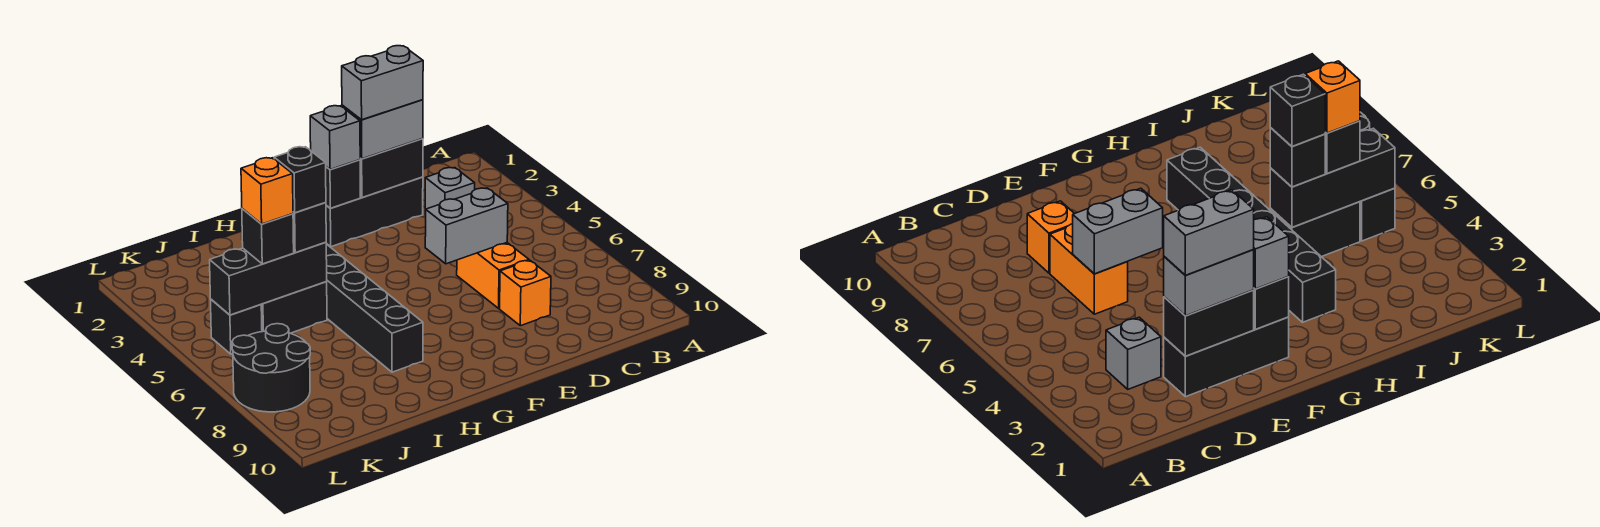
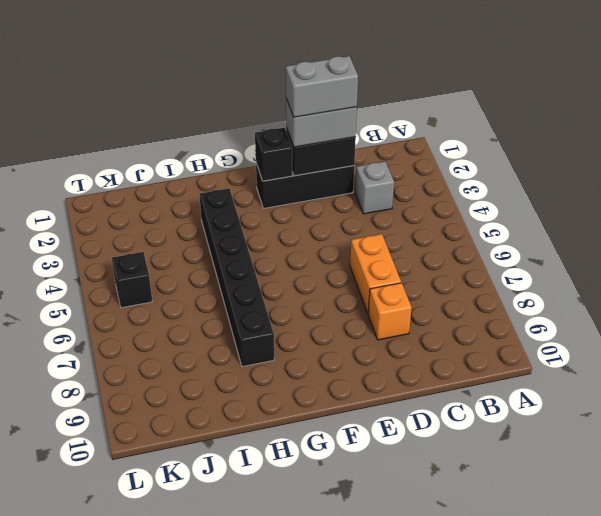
none -> black 1x2 brick [261,282,327,333]
none -> black 2x2 round brick [232,324,310,412]
none -> grey 1x2 brick [425,188,508,264]

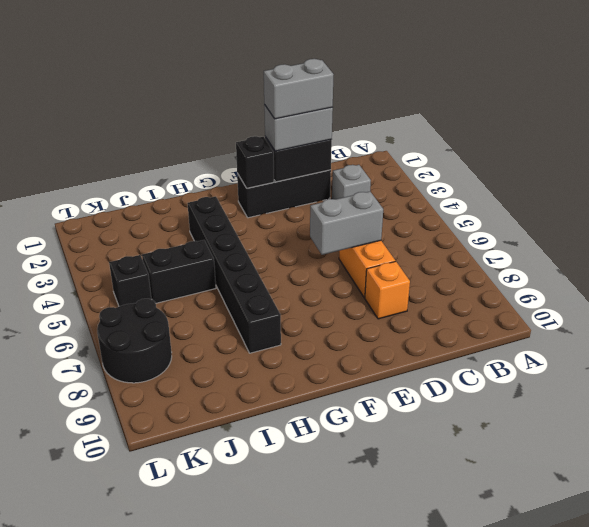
none -> black 1x3 brick [210,242,327,315]
none -> grey 1x1 brick [310,106,360,170]
none -> black 1x1 brick [293,203,326,253]

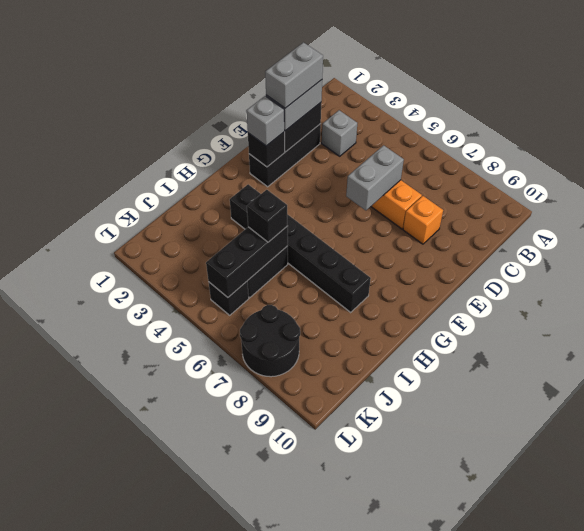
none -> black 1x1 brick [242,209,294,264]
none -> black 1x1 brick [274,147,326,213]
none -> orange 1x1 brick [241,158,293,224]

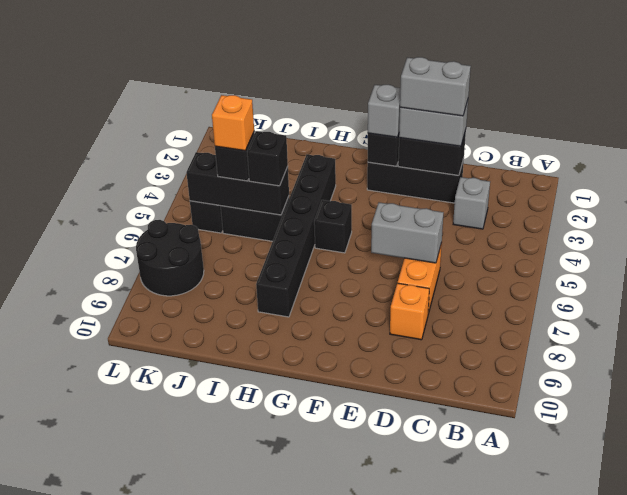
black 1x1 brick [314,200,352,253] -> black 1x1 brick moved to [274,147,326,213]

